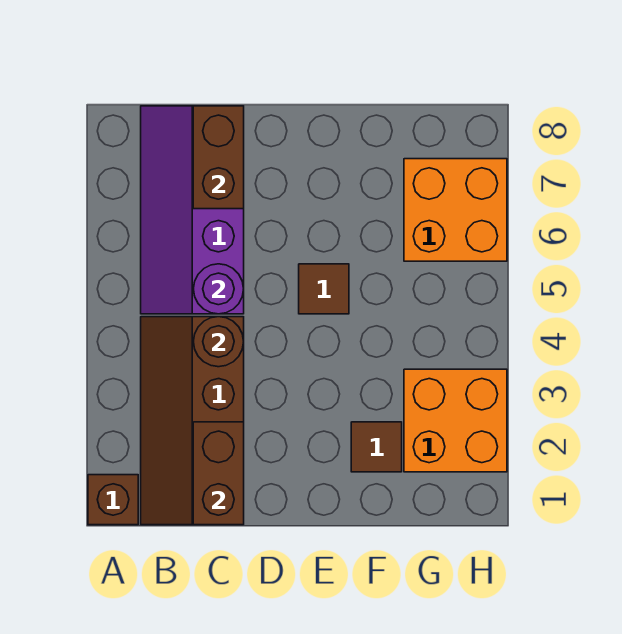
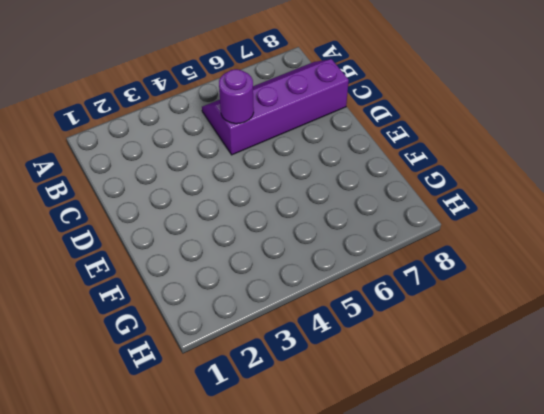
none -> brown 1x1 brick [88,475,138,525]
none -> brown 2x4 slope [141,317,244,525]

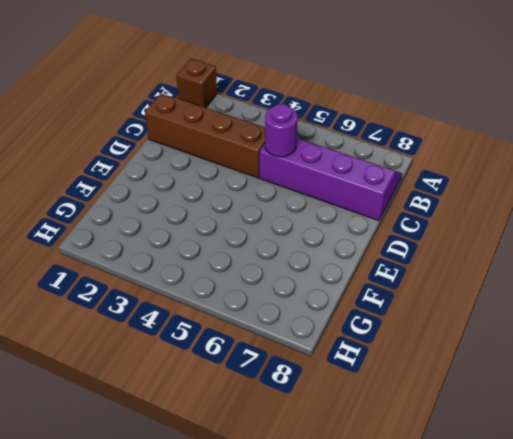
none -> brown 1x1 tile [299,264,349,314]
none -> brown 1x1 tile [351,422,402,472]

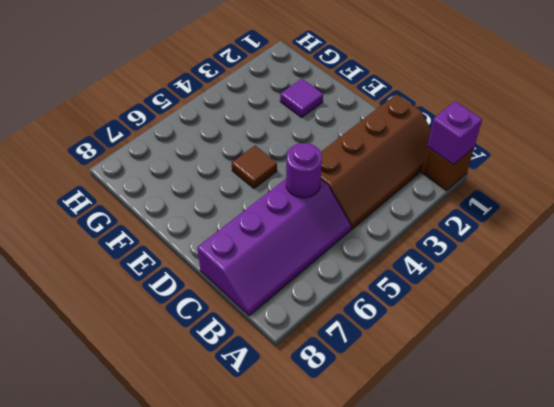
purple 1x1 brick [427,101,482,165] -> none
purple 1x1 tile [280,79,323,117] -> brown 1x1 tile [351,422,402,472]
none -> orange 2x2 brick [404,369,507,472]
none -> orange 2x2 brick [404,159,507,261]

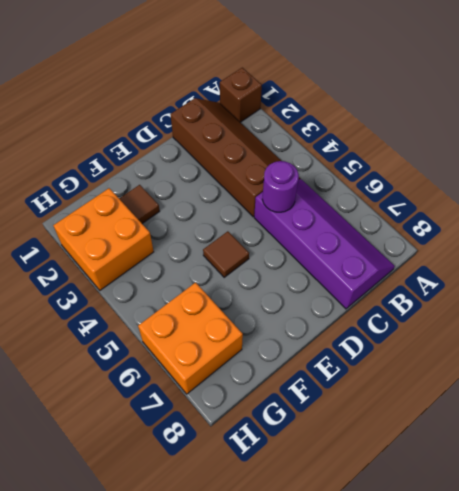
none -> brown 1x2 brick [193,422,244,525]
none -> brown 1x1 round brick [193,317,244,367]

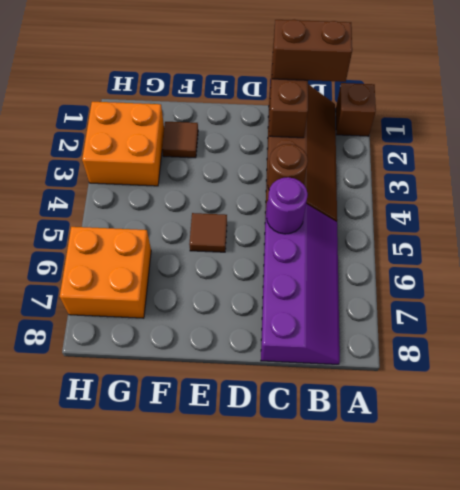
brown 1x2 brick [272,19,352,82] -> brown 1x2 brick turned to [193,106,244,209]

